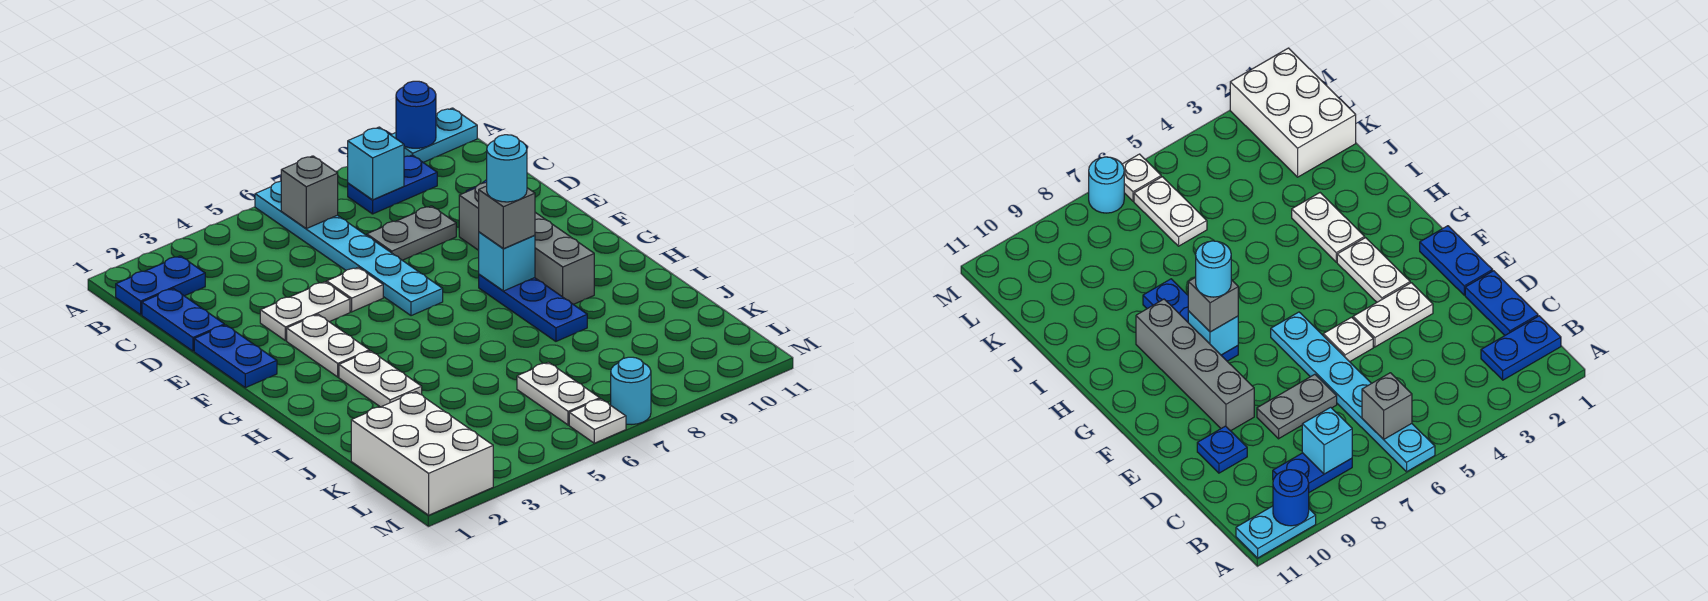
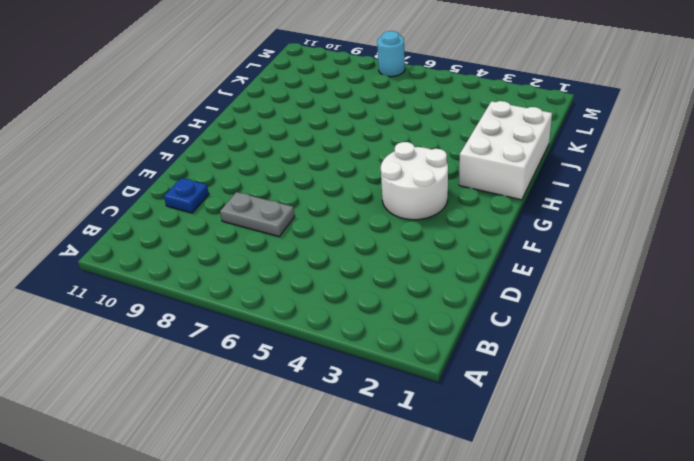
white 2x2 round brick [381,142,448,220] -> white 1x2 plate [287,314,369,377]
white 2x3 brick [459,101,552,200] -> white 2x3 brick moved to [351,392,493,515]
none -> cyan 1x6 plate [255,181,443,316]
none -> cyan 1x2 plate [391,108,477,163]
none -> blue 1x2 plate [116,256,205,315]

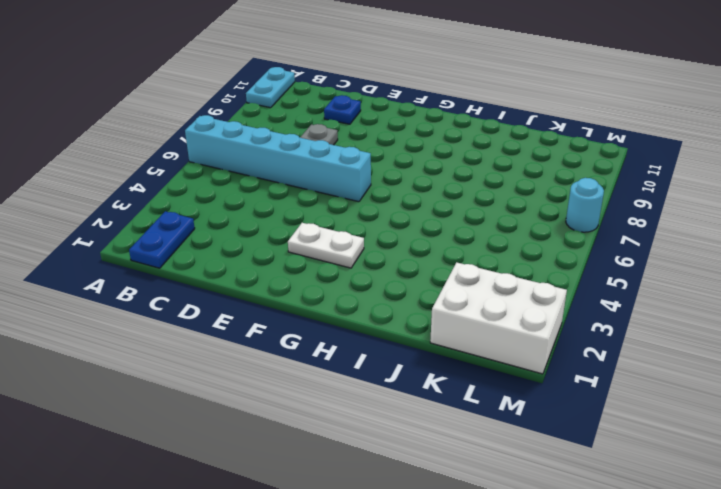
cyan 1x6 brick [185,115,371,202] -> cyan 1x6 plate [255,181,443,316]
none -> blue 1x2 plate [348,155,437,214]
none -> blue 1x2 plate [142,289,224,351]
none -> blue 1x2 plate [194,325,277,388]

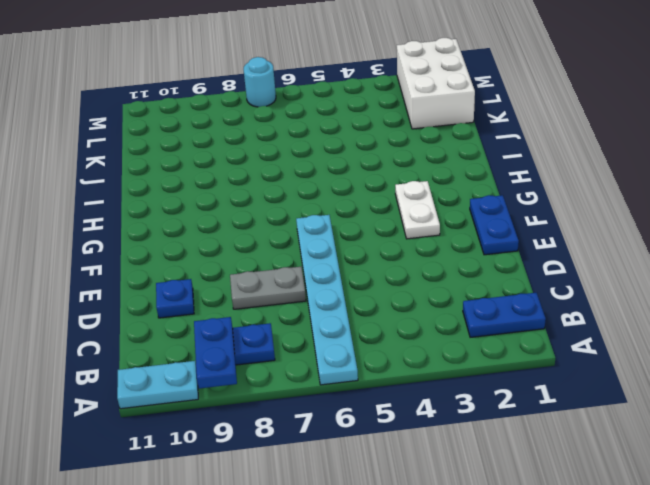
blue 1x2 plate [194,317,237,389] -> blue 1x2 plate moved to [142,289,224,351]
none -> white 1x2 plate [260,282,350,341]
none -> white 1x1 plate [327,267,383,312]
none -> grey 1x4 brick [459,183,594,304]

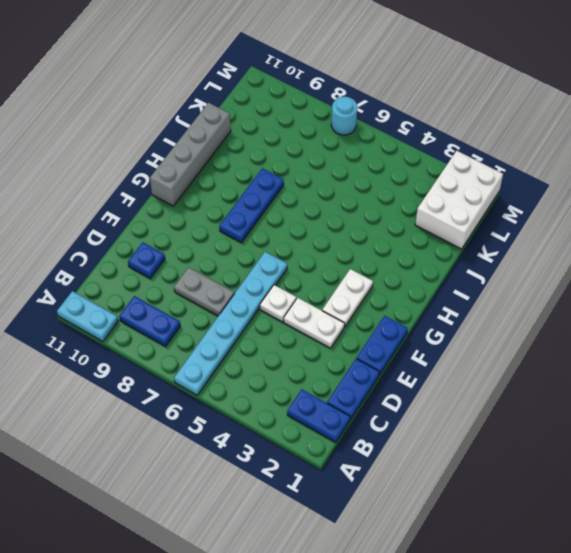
grey 1x4 brick [150,103,231,206] -> grey 1x4 brick moved to [459,183,594,304]
none -> white 1x2 plate [339,351,422,407]
none -> white 1x2 plate [517,362,600,425]
none -> white 1x1 plate [569,399,626,443]

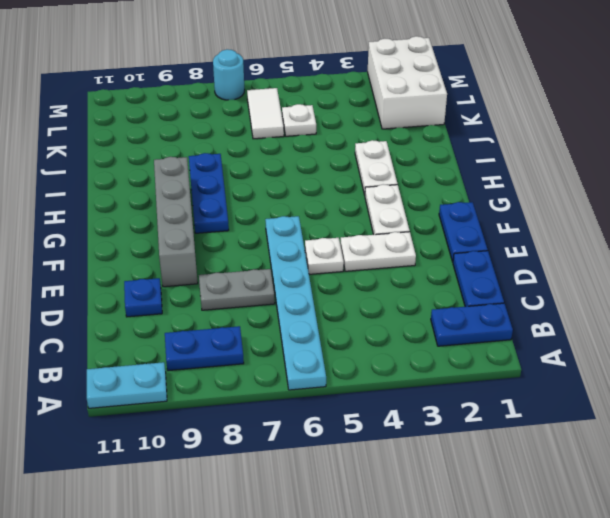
white 1x1 plate [282,104,316,136] -> white 1x1 plate moved to [569,399,626,443]
white 1x2 tile [247,88,284,139] -> white 1x2 plate [517,362,600,425]
none -> blue 1x1 round brick [396,81,436,148]
none -> grey 1x1 brick [281,156,338,229]
none -> cyan 1x1 brick [348,127,404,200]

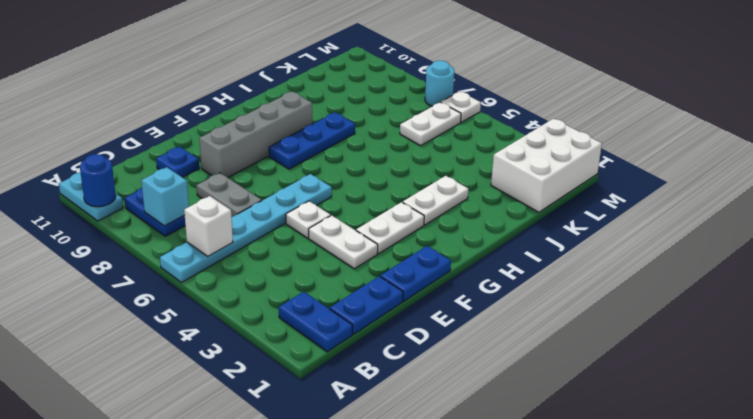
white 1x1 brick [184,196,233,256] -> grey 1x1 brick [281,156,338,229]
none -> cyan 1x1 brick [479,232,535,291]
none -> grey 1x1 brick [479,186,535,249]
none -> cyan 1x1 round brick [487,135,527,202]

